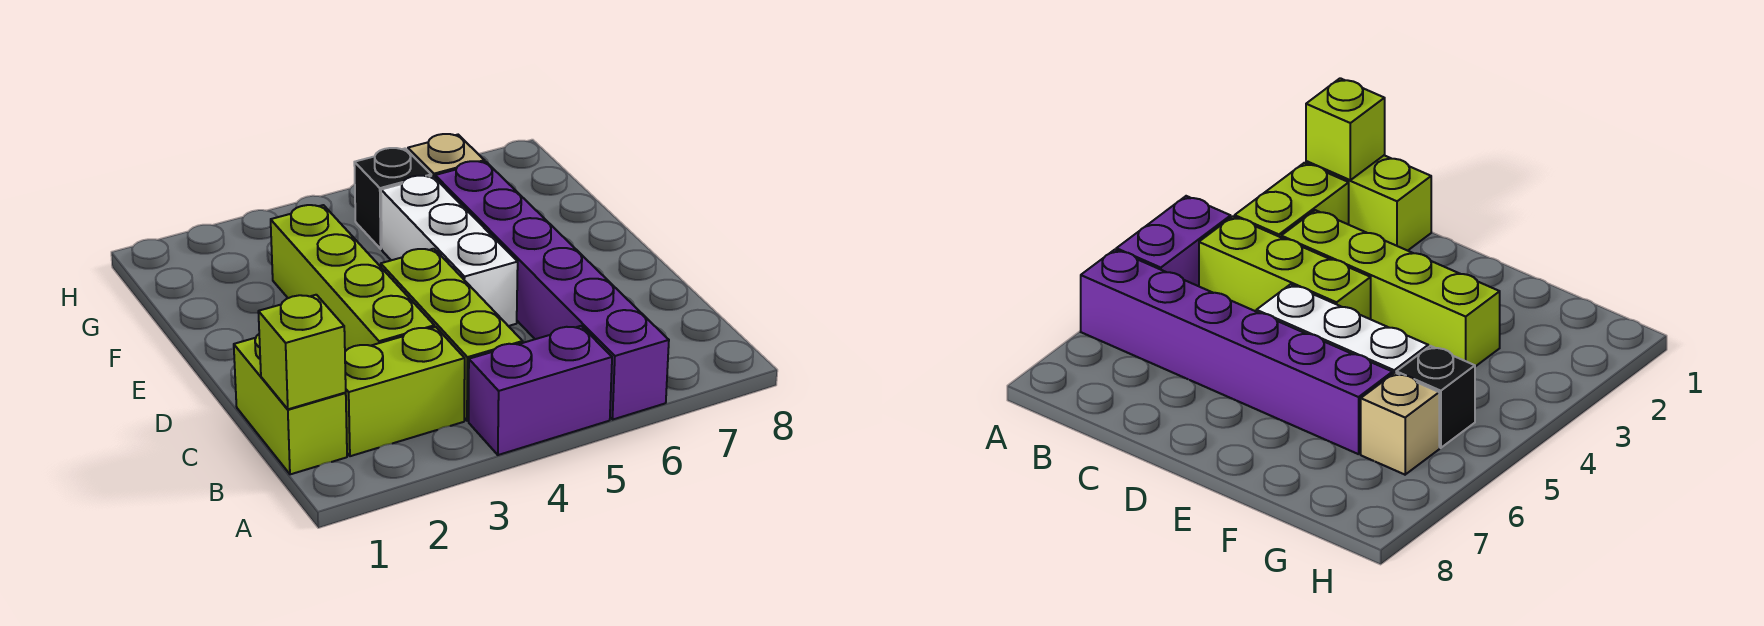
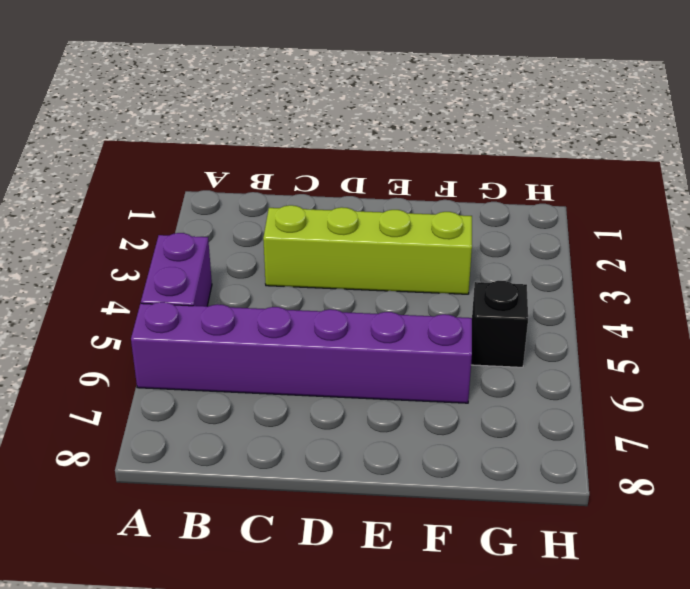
none -> lime 1x2 brick [234,334,347,474]
none -> lime 1x2 brick [345,327,465,456]

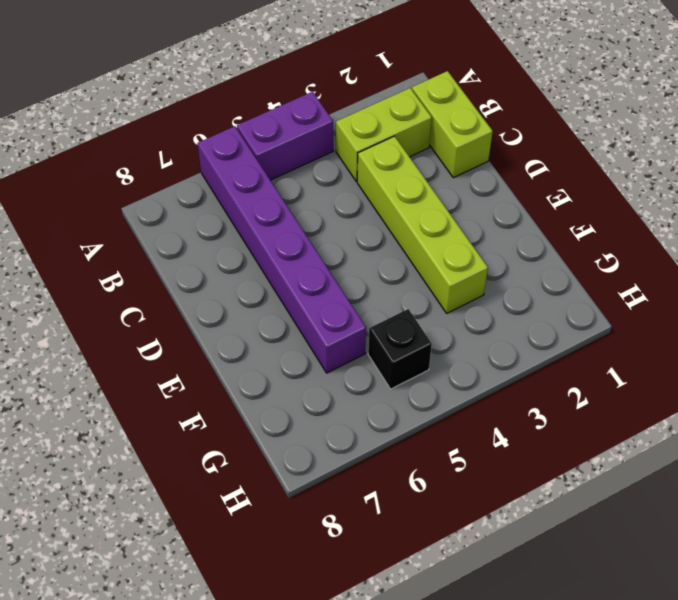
none -> lime 1x3 brick [381,249,523,421]
none -> white 1x3 brick [381,176,518,326]

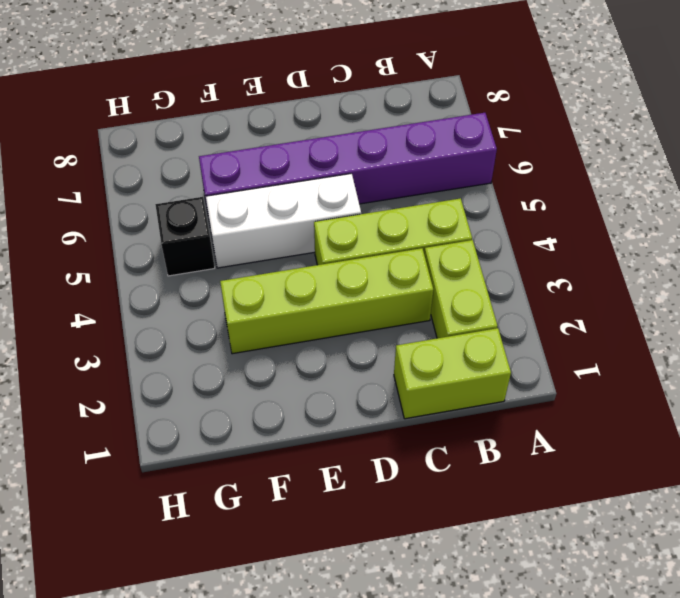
none -> purple 1x2 brick [469,326,612,455]
none -> tan 1x1 brick [408,134,485,178]

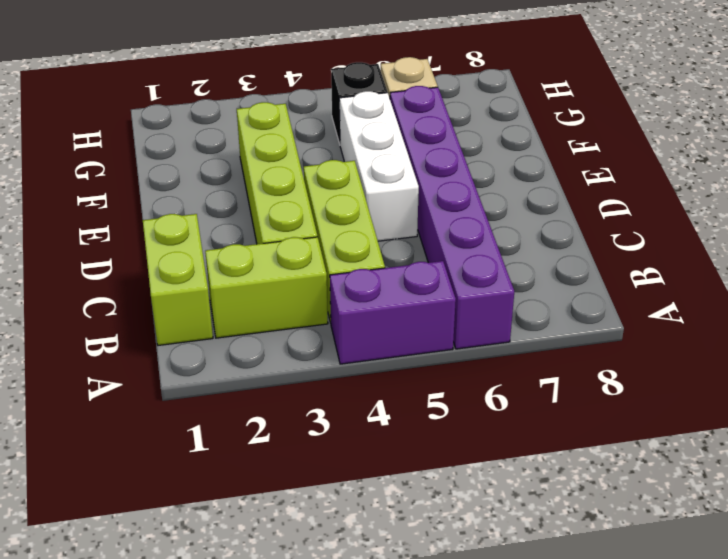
none -> lime 1x1 brick [258,295,346,409]

